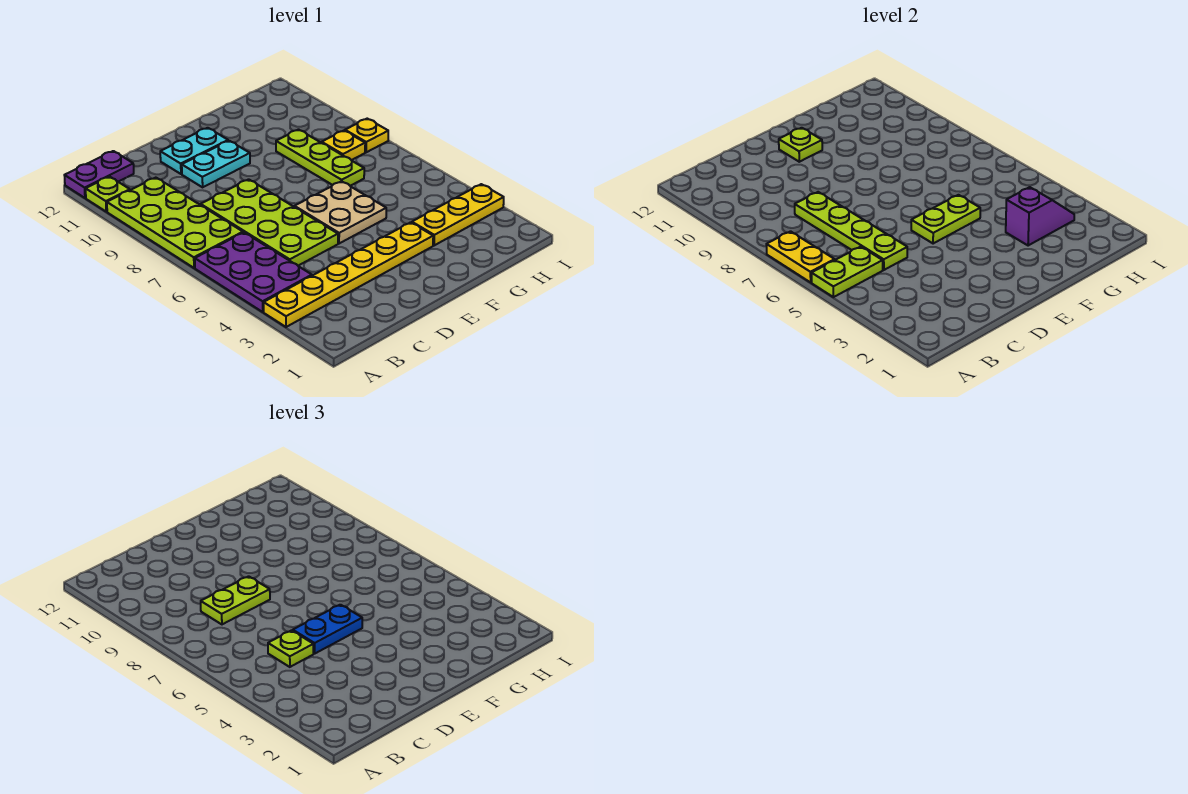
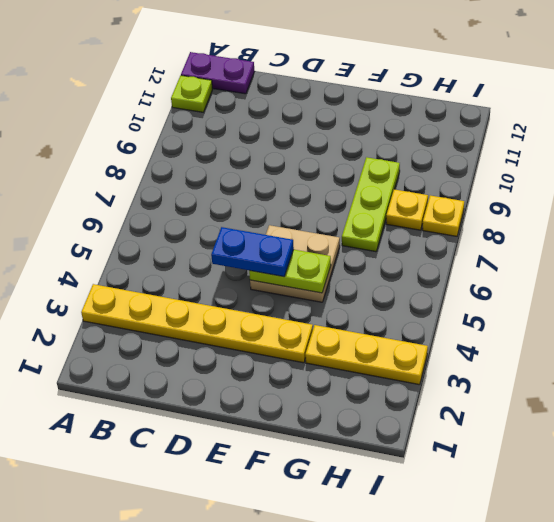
none -> purple 2x3 plate [195,233,312,312]
none -> lime 2x4 plate [107,178,243,268]
none -> lime 2x4 plate [201,179,338,266]

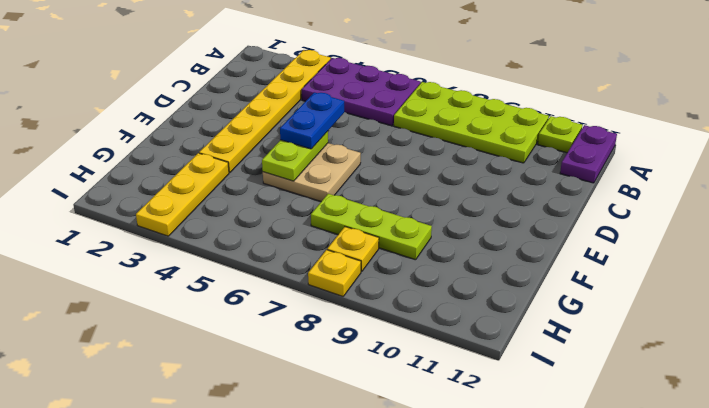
none -> lime 2x4 plate [201,179,338,266]
none -> cyan 1x2 plate [182,141,250,187]
none -> cyan 1x2 plate [160,128,228,174]

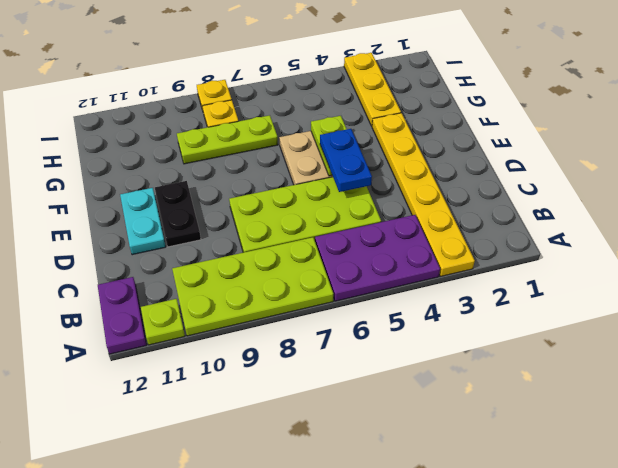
black 1x2 plate [155,181,201,247] -> cyan 1x2 plate [182,141,250,187]
none -> lime 1x2 plate [812,247,883,297]
none -> yellow 1x2 plate [766,231,835,282]
none -> lime 1x4 plate [795,192,907,270]

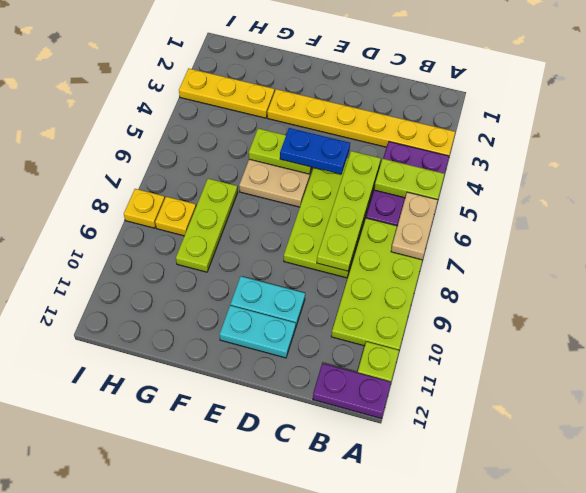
tan 1x2 plate [391,192,438,260] -> yellow 1x2 plate [766,231,835,282]
none -> lime 1x1 plate [779,128,822,162]
none -> purple 1x2 slope [1006,187,1074,246]
none -> lime 1x1 plate [268,630,313,667]

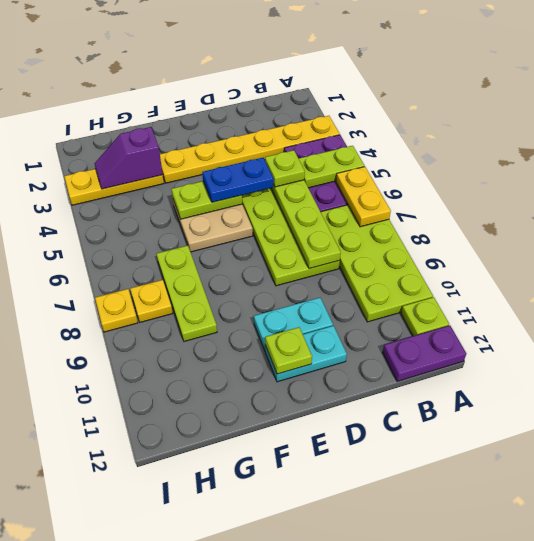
none -> lime 1x2 plate [201,576,270,624]

